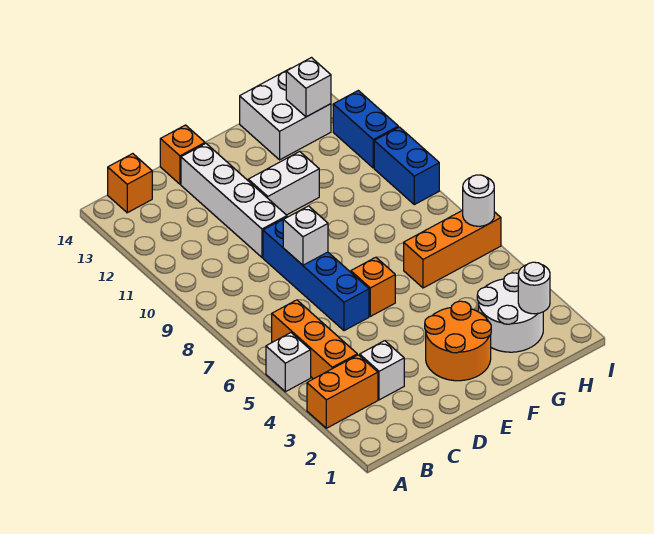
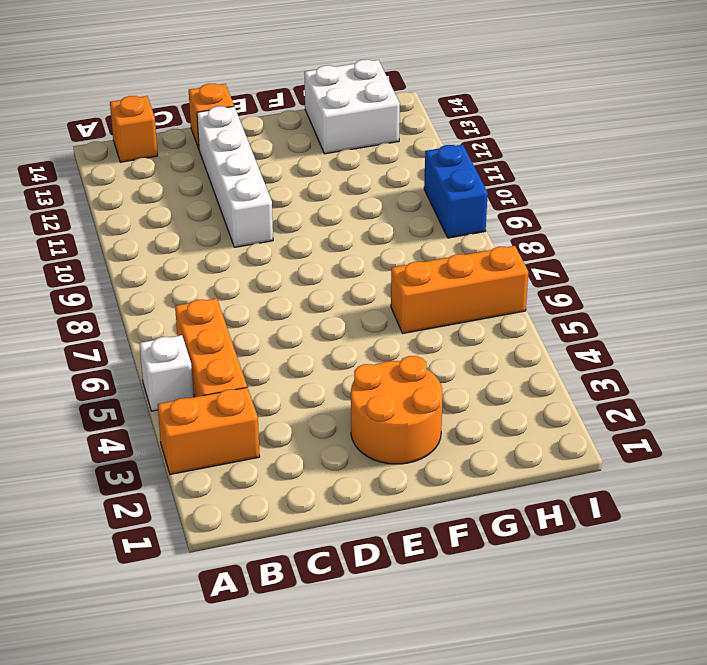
none -> white 1x1 brick [360,341,404,400]
none -> blue 1x4 brick [263,217,369,331]
none -> orange 1x1 brick [351,257,395,316]

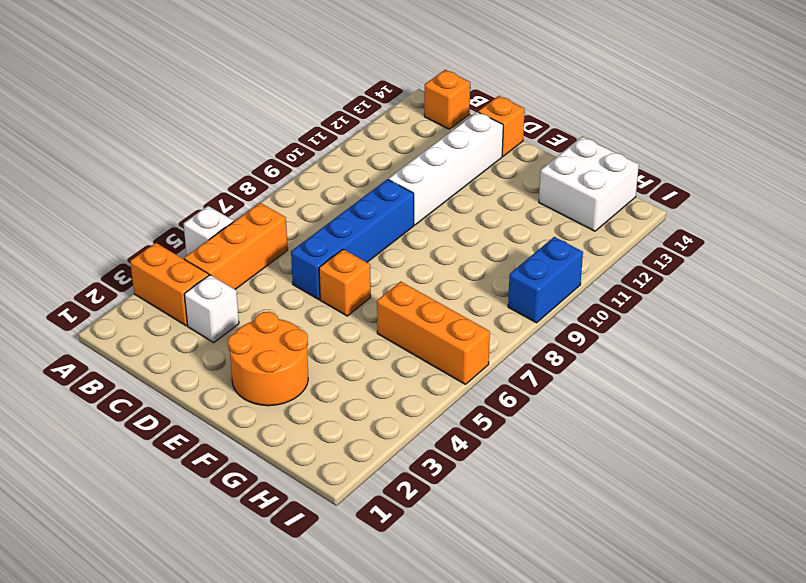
none -> white 1x2 brick [248,152,319,215]
none -> white 2x2 round brick [477,273,543,352]
none -> blue 1x2 brick [333,91,398,168]

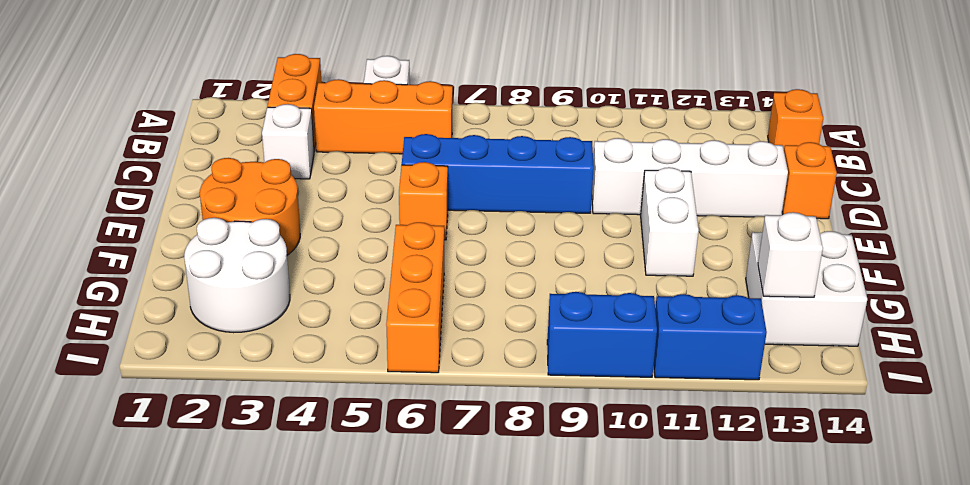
none -> white 1x1 brick [283,206,328,265]
none -> white 1x1 round brick [518,262,550,314]
none -> white 1x1 round brick [463,175,494,226]

